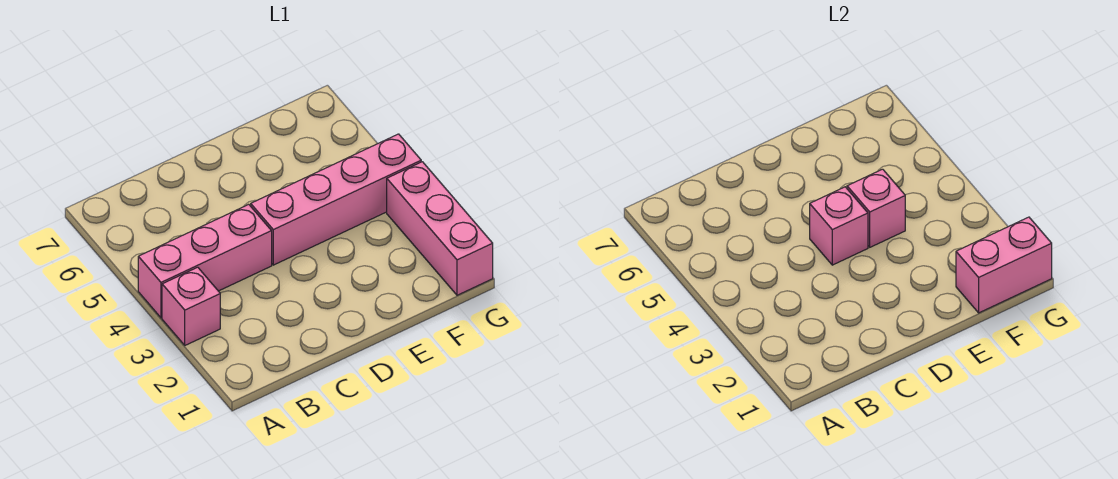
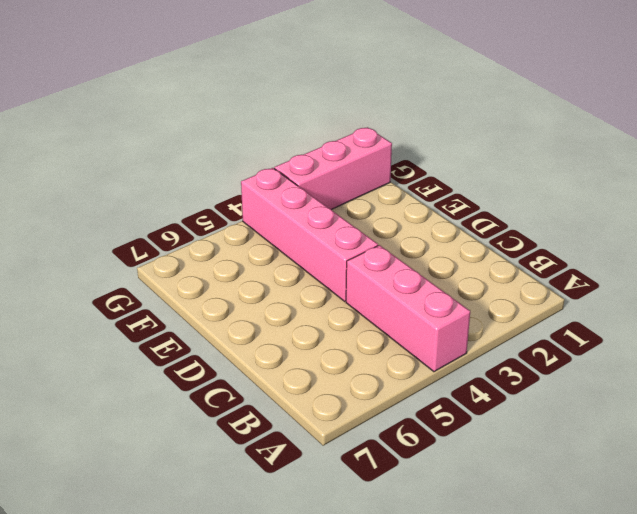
none -> pink 1x1 brick [162,267,220,345]
none -> pink 1x1 brick [810,187,868,265]

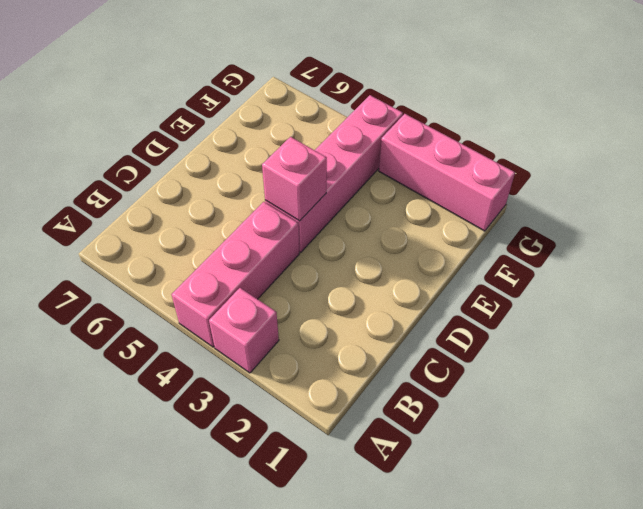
none -> pink 1x1 brick [847,169,905,247]
none -> pink 1x2 brick [956,217,1052,313]

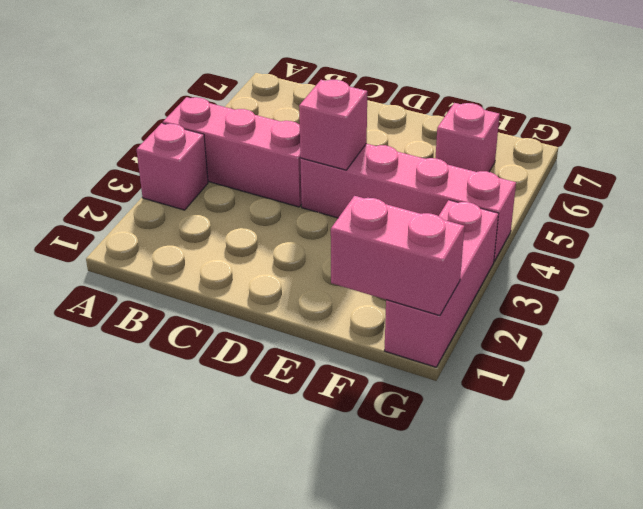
pink 1x1 brick [436,103,500,172] -> pink 1x1 brick moved to [847,169,905,247]

